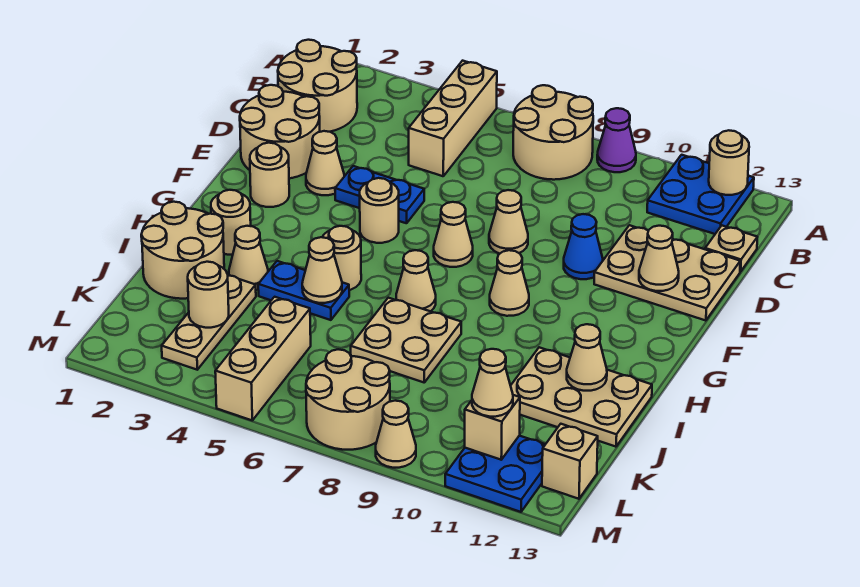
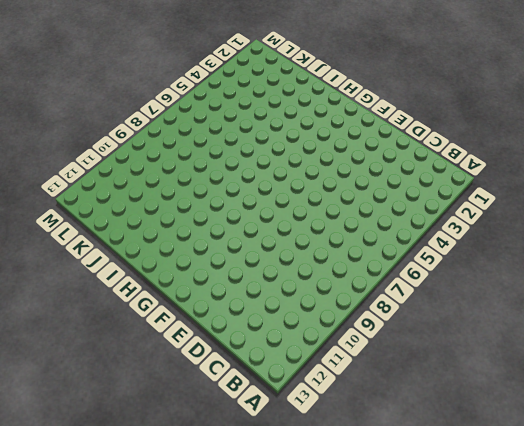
none -> tan 1x3 brick [409,61,497,176]
none -> tan 2x2 round brick [513,85,593,180]
none -> purple 1x1 cone [597,108,636,172]
none -> blue 2x2 plate [647,155,754,234]

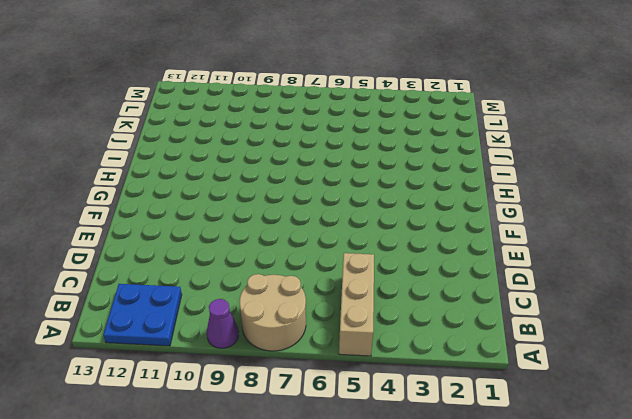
none -> tan 2x2 round brick [278,40,357,132]
none -> tan 1x1 plate [705,226,757,272]
none -> tan 2x2 round brick [240,85,320,178]
none -> tan 2x3 plate [594,225,740,321]

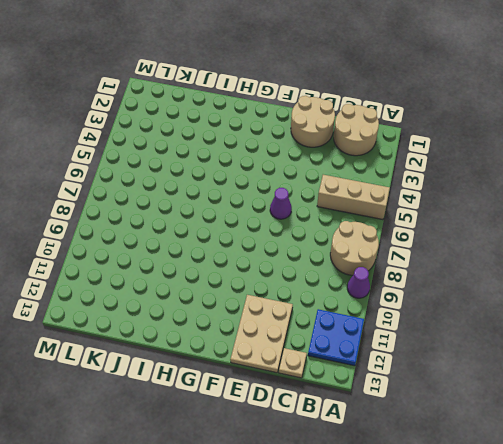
purple 1x1 cone [270,188,292,219] -> none
none -> tan 1x1 cone [306,131,344,195]
none -> blue 1x2 plate [335,166,424,223]
none -> tan 1x1 cone [489,190,528,254]
none -> blue 1x1 cone [564,214,603,279]

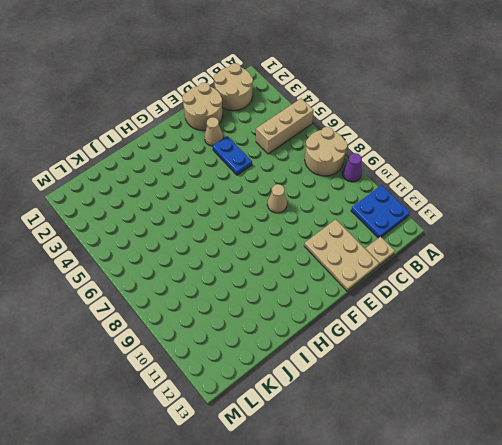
none -> blue 1x1 cone [564,214,603,279]
none -> tan 1x1 round brick [250,143,289,207]
none -> tan 1x1 round brick [360,178,399,243]
none -> tan 1x1 cone [434,202,473,267]

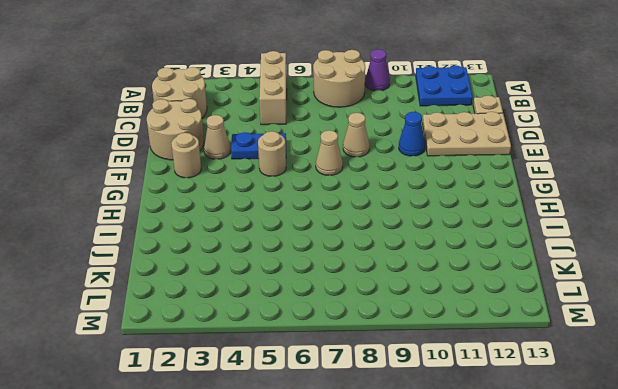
none -> tan 1x1 cone [490,250,529,316]
none -> tan 1x1 round brick [211,190,251,255]
none -> tan 1x1 round brick [323,226,361,290]
none -> tan 1x1 cone [396,250,436,311]

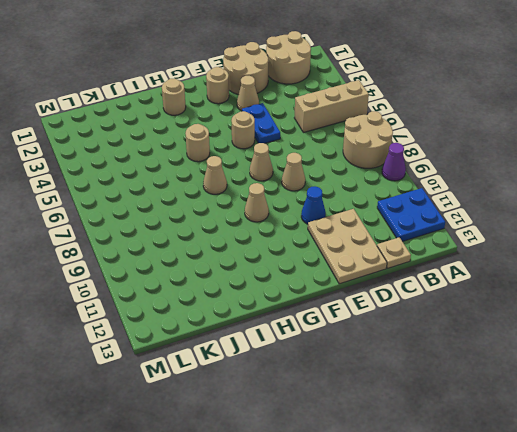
none -> tan 2x2 round brick [141,202,224,299]
none -> tan 1x1 cone [229,226,268,290]
none -> blue 1x2 plate [258,261,349,320]
none -> tan 2x2 plate [351,298,461,382]

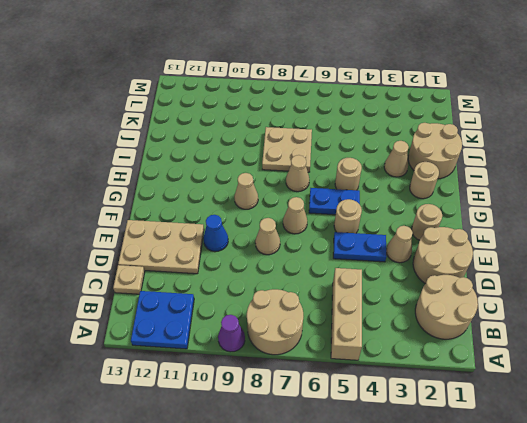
blue 1x2 plate [309,188,360,215] -> blue 1x2 plate moved to [258,261,349,320]
none -> tan 2x3 plate [511,347,652,447]
none -> tan 1x3 plate [162,276,256,370]
none -> tan 1x3 brick [215,297,311,420]
none -> tan 2x2 round brick [306,349,390,450]

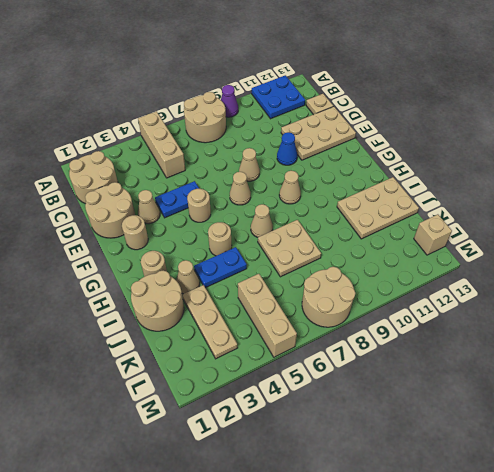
none -> blue 2x2 plate [445,436,545,512]
none -> tan 1x1 cone [376,401,416,468]
none -> tan 1x1 round brick [709,130,749,195]
none -> tan 1x1 cone [639,226,679,291]

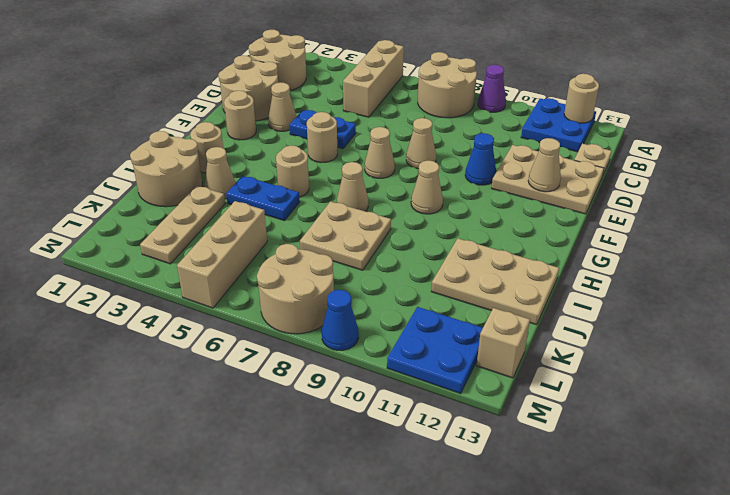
blue 1x1 cone [322,290,359,350] -> tan 1x1 cone [376,401,416,468]
none -> tan 1x1 cone [302,237,342,303]
none -> tan 1x1 cone [567,324,607,391]
none -> tan 1x1 round brick [188,262,229,328]
none -> tan 1x1 brick [465,395,520,460]

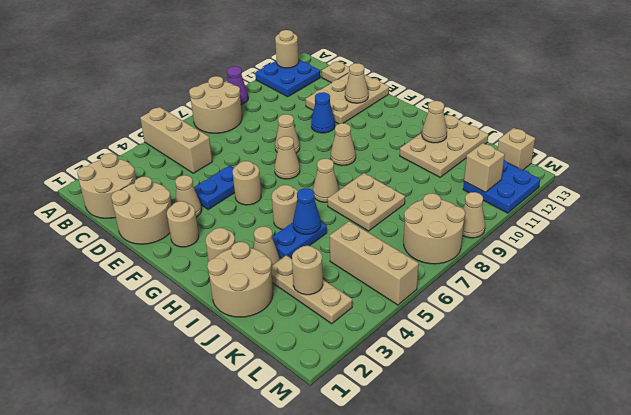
blue 1x1 cone [293,188,321,234] -> tan 1x1 cone [302,237,342,303]
none -> tan 1x1 cone [472,349,513,417]

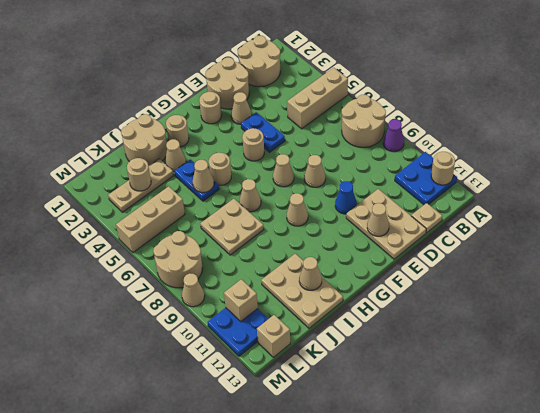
none -> tan 1x1 cone [472,349,513,417]

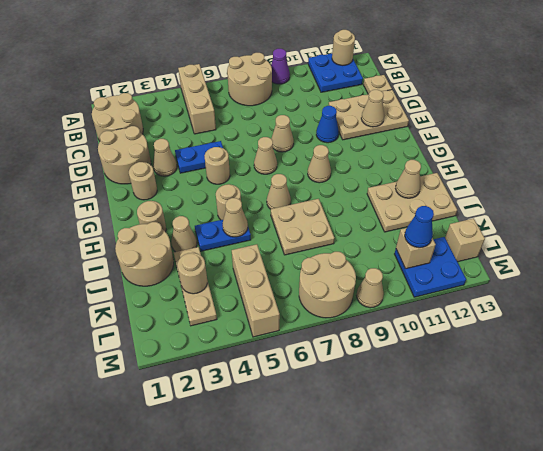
blue 1x1 cone [405,206,434,248] -> tan 1x1 cone [472,349,513,417]

